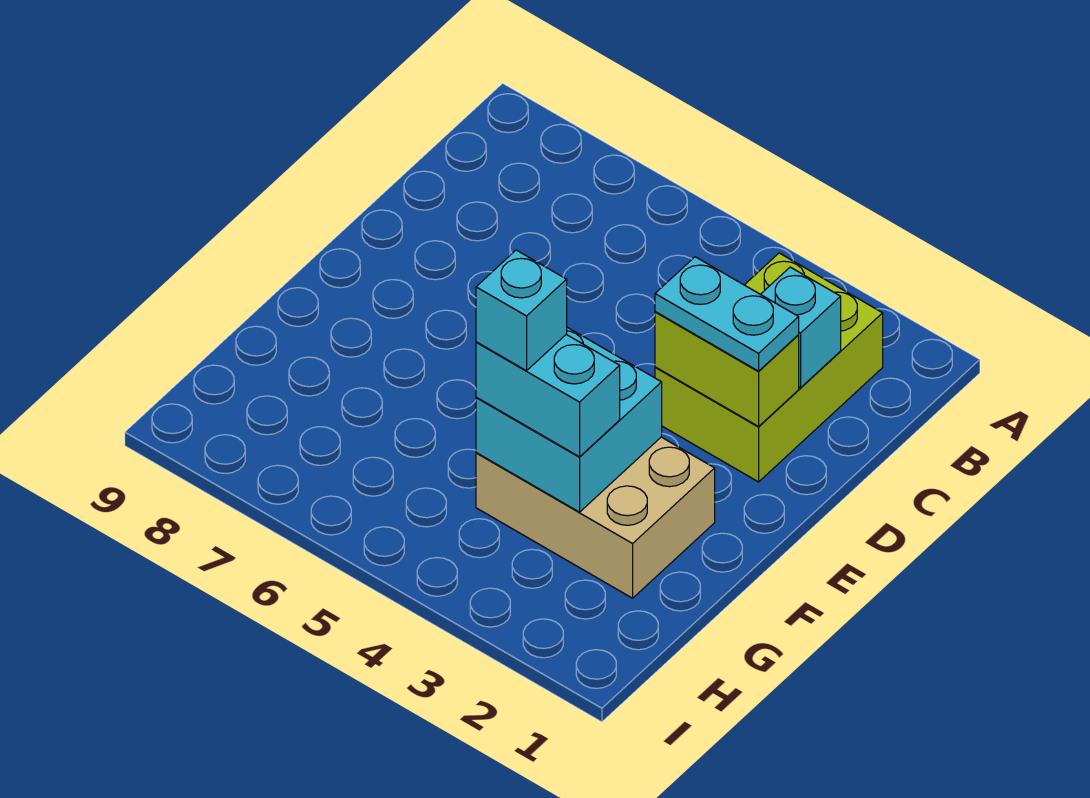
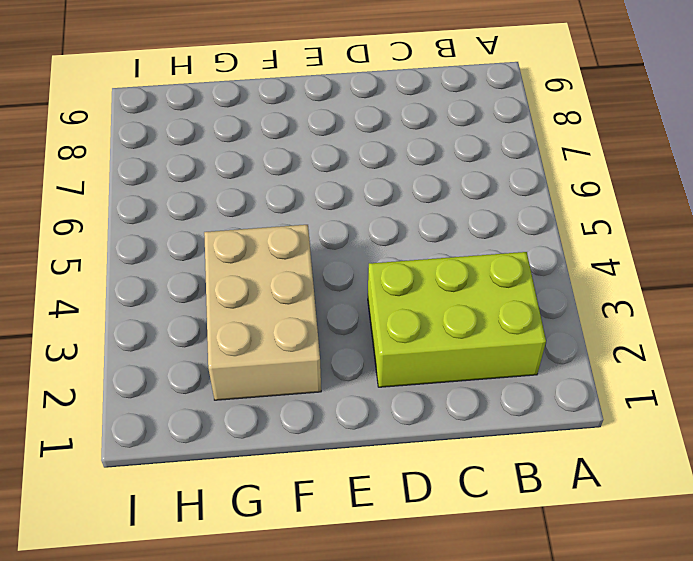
none -> cyan 1x1 brick [761,267,841,388]
none -> lime 1x2 brick [655,312,799,426]

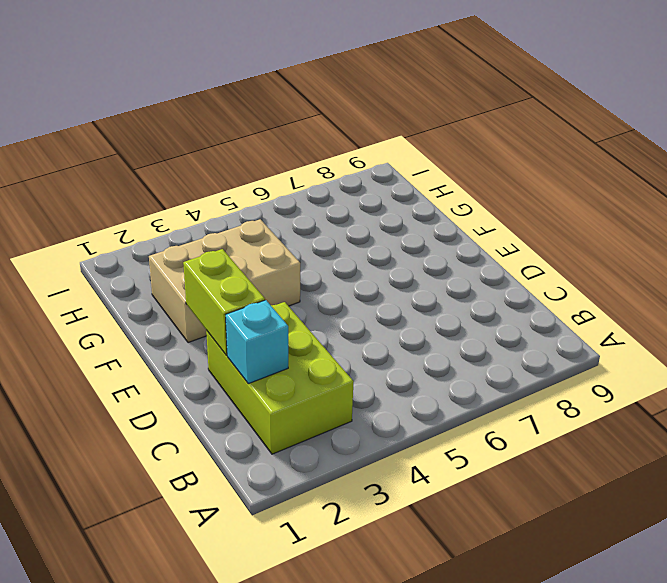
lime 1x2 brick [183,249,265,355] -> lime 1x2 brick turned to [655,312,799,426]
none -> cyan 2x2 brick [476,327,662,512]
none -> cyan 1x2 plate [655,257,799,371]

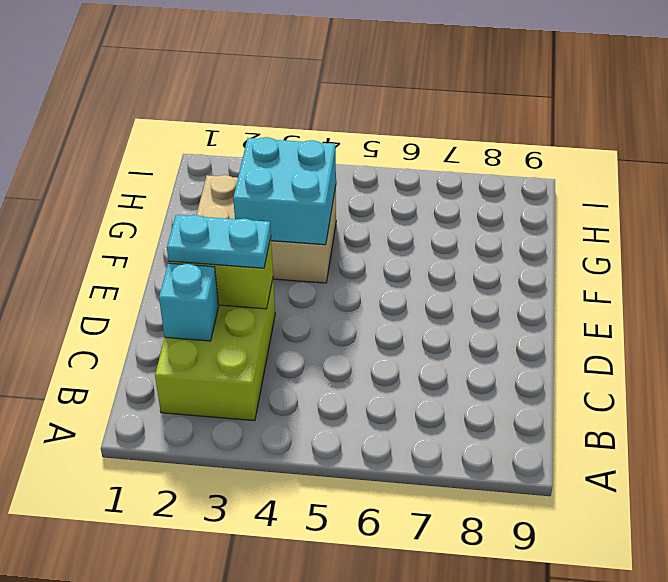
none -> cyan 1x2 brick [476,335,620,457]
none -> cyan 1x1 brick [476,250,567,371]

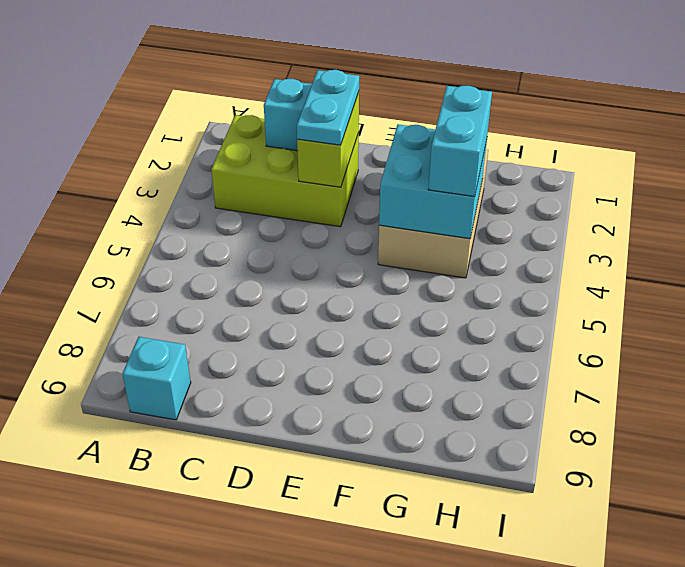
cyan 1x1 brick [122,337,191,420] -> cyan 1x1 brick moved to [476,250,567,371]

